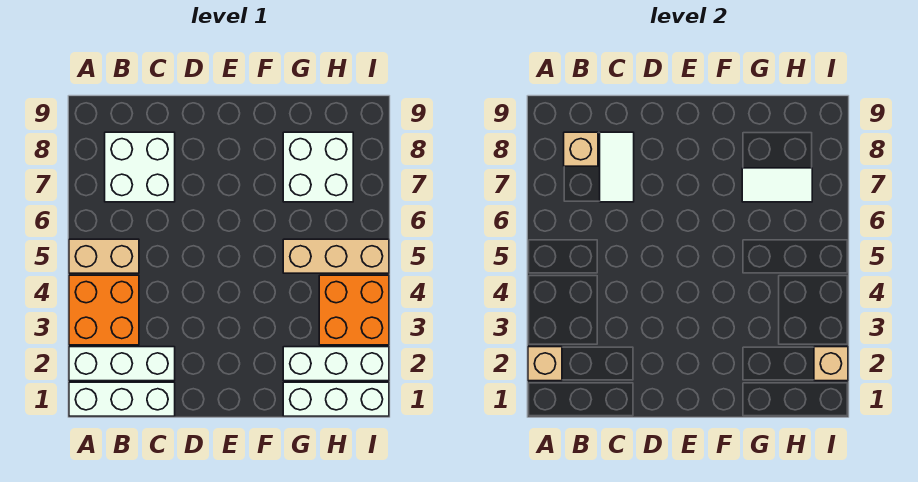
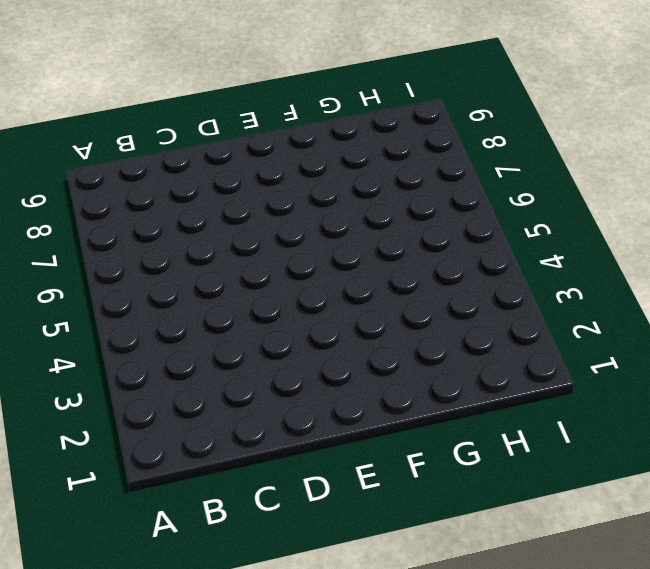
none -> white 1x3 brick [69,382,175,416]
none -> white 1x3 brick [69,347,175,381]
none -> orange 2x2 brick [69,275,139,345]

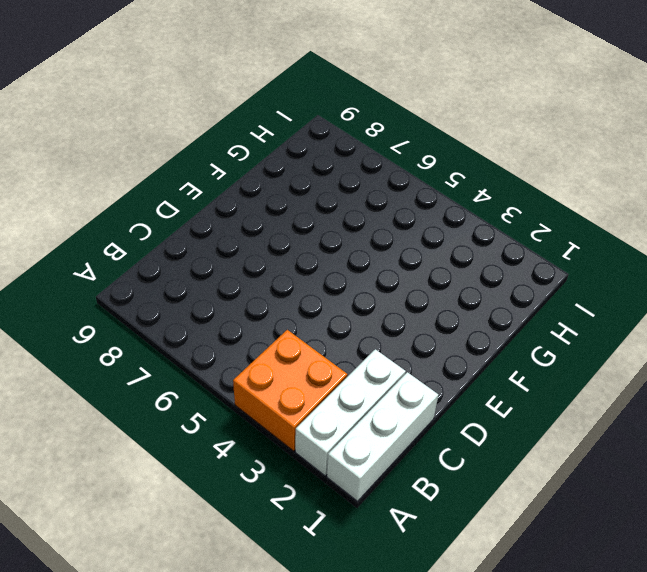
none -> tan 1x2 brick [69,239,139,273]
none -> white 2x2 brick [105,132,175,202]
none -> white 1x3 brick [283,382,389,416]

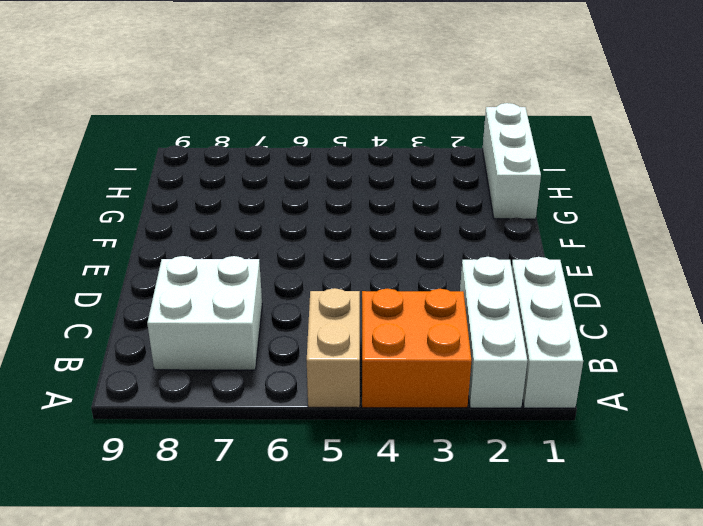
none -> white 1x3 brick [283,347,389,381]
none -> tan 1x3 brick [283,239,389,273]
none -> white 2x2 brick [283,132,353,202]

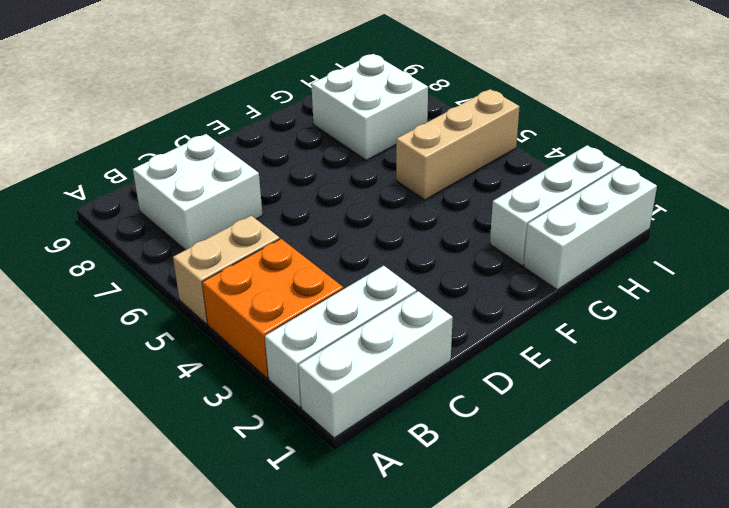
none -> orange 2x2 brick [319,275,389,345]
none -> tan 1x1 brick [528,347,562,381]
none -> tan 1x1 brick [564,132,598,166]

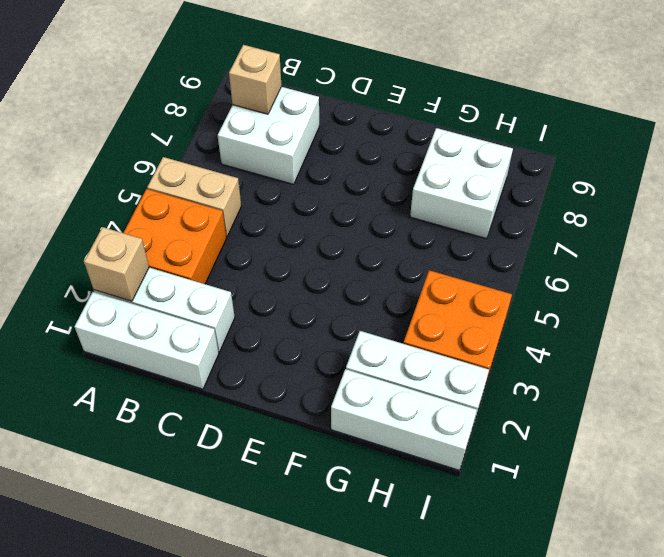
none -> tan 1x3 brick [283,239,389,273]
none -> white 1x2 tile [600,132,634,202]
none -> white 1x2 tile [742,168,812,202]

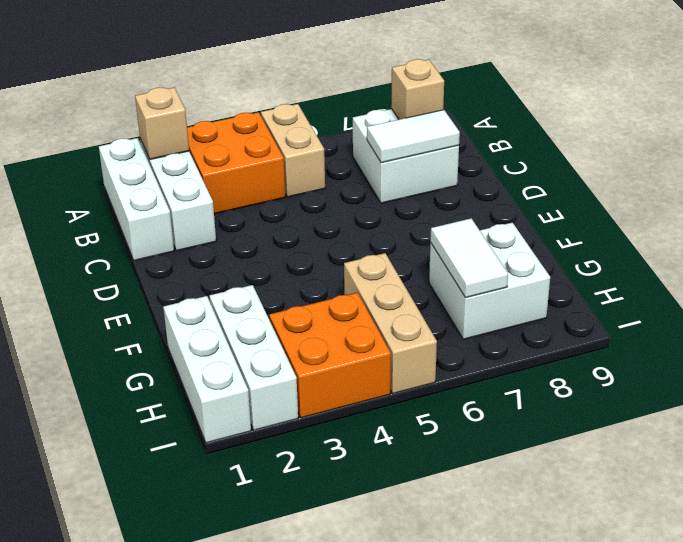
none -> tan 1x1 brick [814,347,848,381]

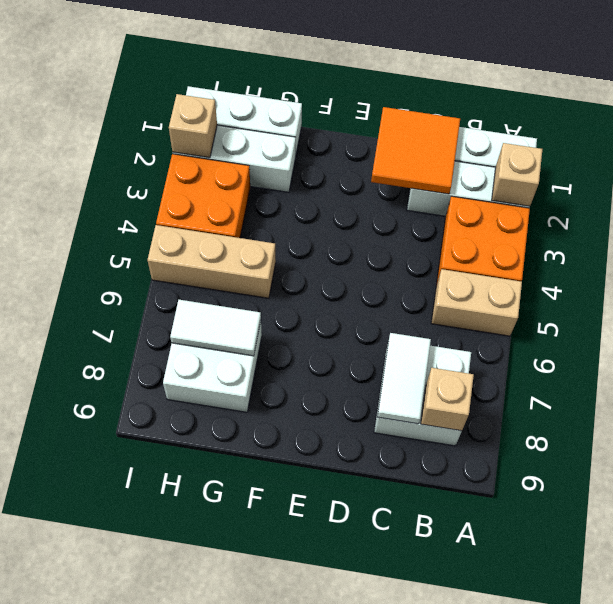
orange 2x2 tile [371,107,460,194] -> none

